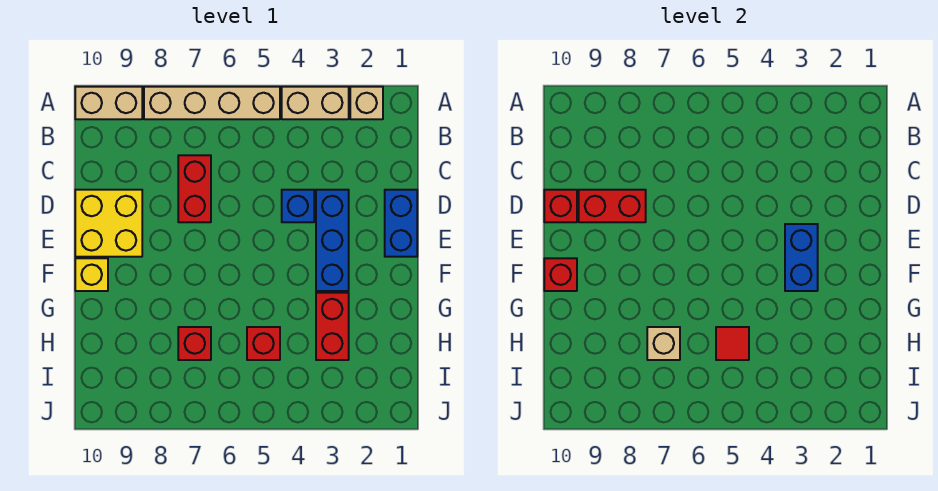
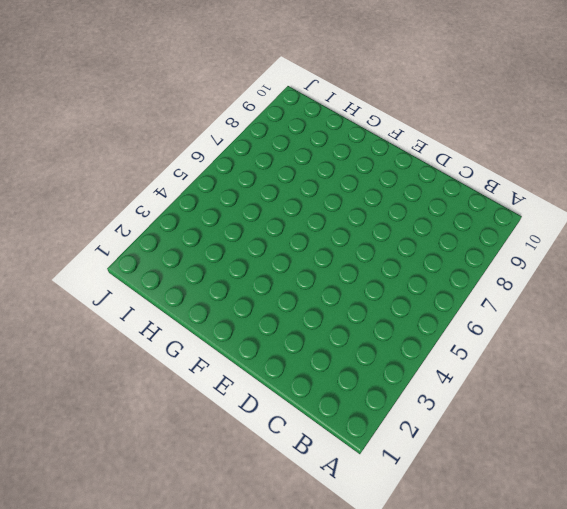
none -> tan 1x1 brick [350,87,383,119]
none -> tan 1x2 brick [282,87,349,119]
none -> tan 1x4 brick [144,87,280,119]

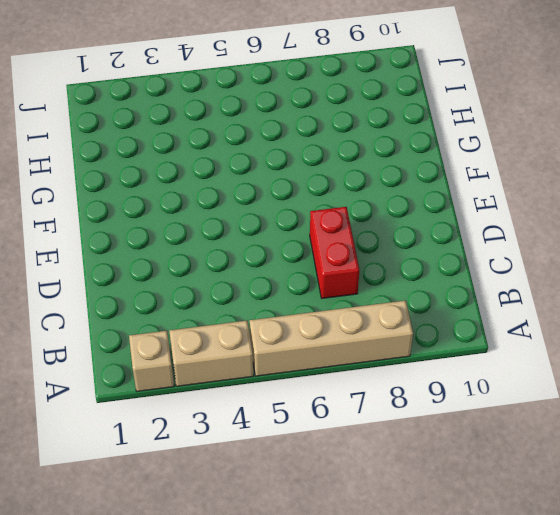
none -> tan 1x2 brick [75,87,142,119]
none -> blue 1x2 brick [385,190,417,257]
none -> blue 1x3 brick [316,190,349,291]

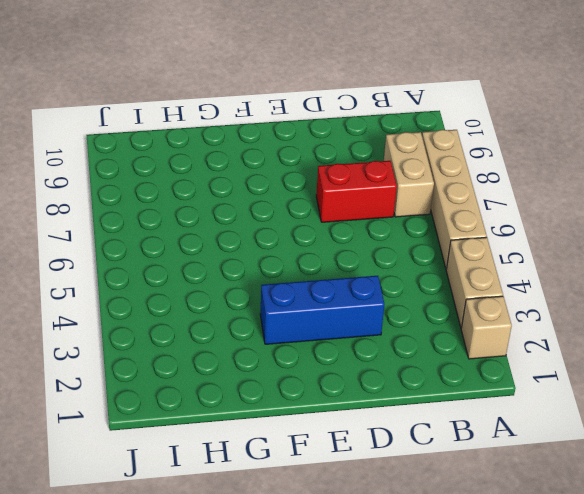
tan 1x2 brick [384,132,434,217] -> tan 1x2 brick moved to [75,87,142,119]
none -> blue 1x2 brick [385,190,417,257]
none -> blue 1x1 brick [282,190,314,222]
none -> yellow 2x2 brick [75,190,142,257]

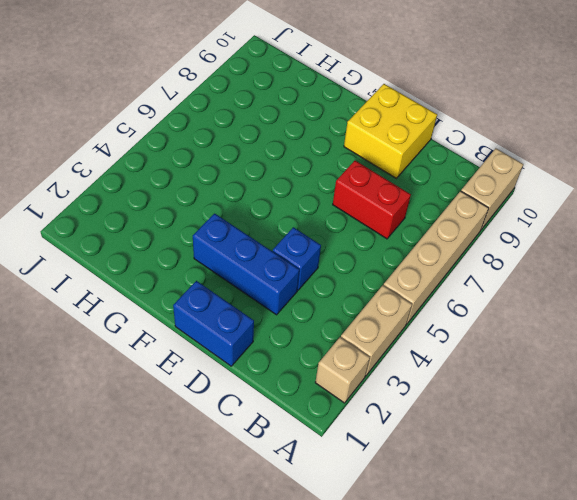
none -> yellow 1x1 brick [75,258,108,291]
none -> red 1x2 brick [316,293,349,360]
none -> red 1x1 brick [247,327,280,360]

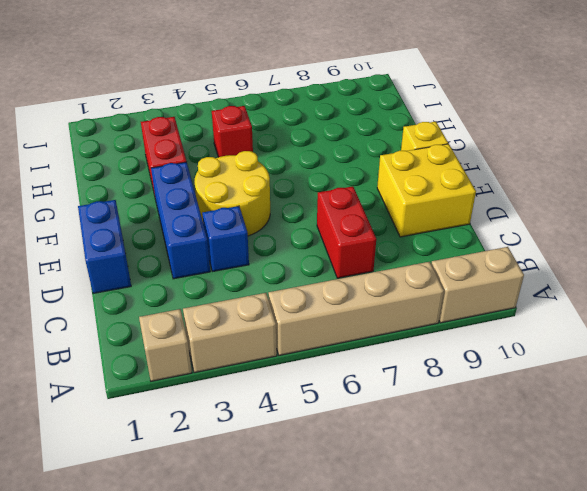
yellow 2x2 round brick [195,151,270,236] -> none
none -> red 1x1 brick [178,327,211,360]
none -> red 1x2 brick [579,190,646,222]
none -> red 1x1 brick [544,190,577,222]

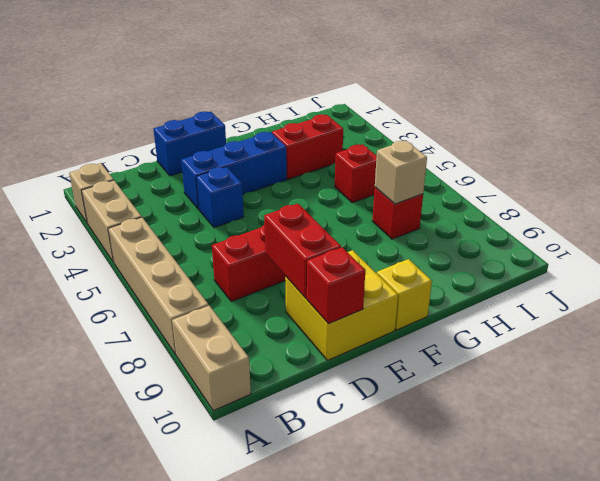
none -> blue 1x2 brick [785,224,818,291]
none -> red 1x1 brick [544,258,577,291]
none -> red 1x1 tile [716,327,749,360]

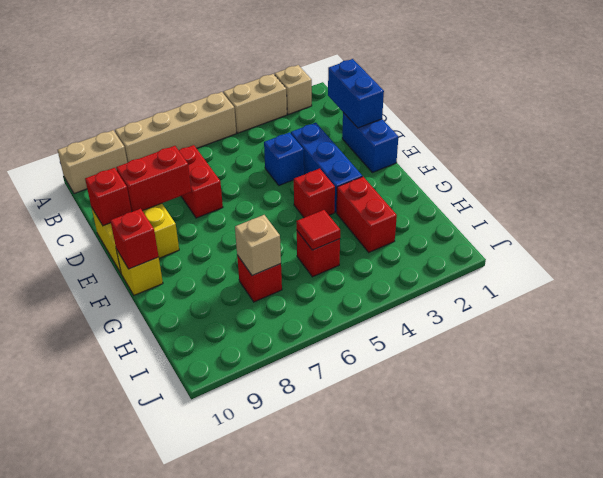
blue 1x2 brick [328,59,384,128] -> blue 1x2 brick moved to [785,224,818,291]
red 1x1 brick [294,169,335,218] -> none

